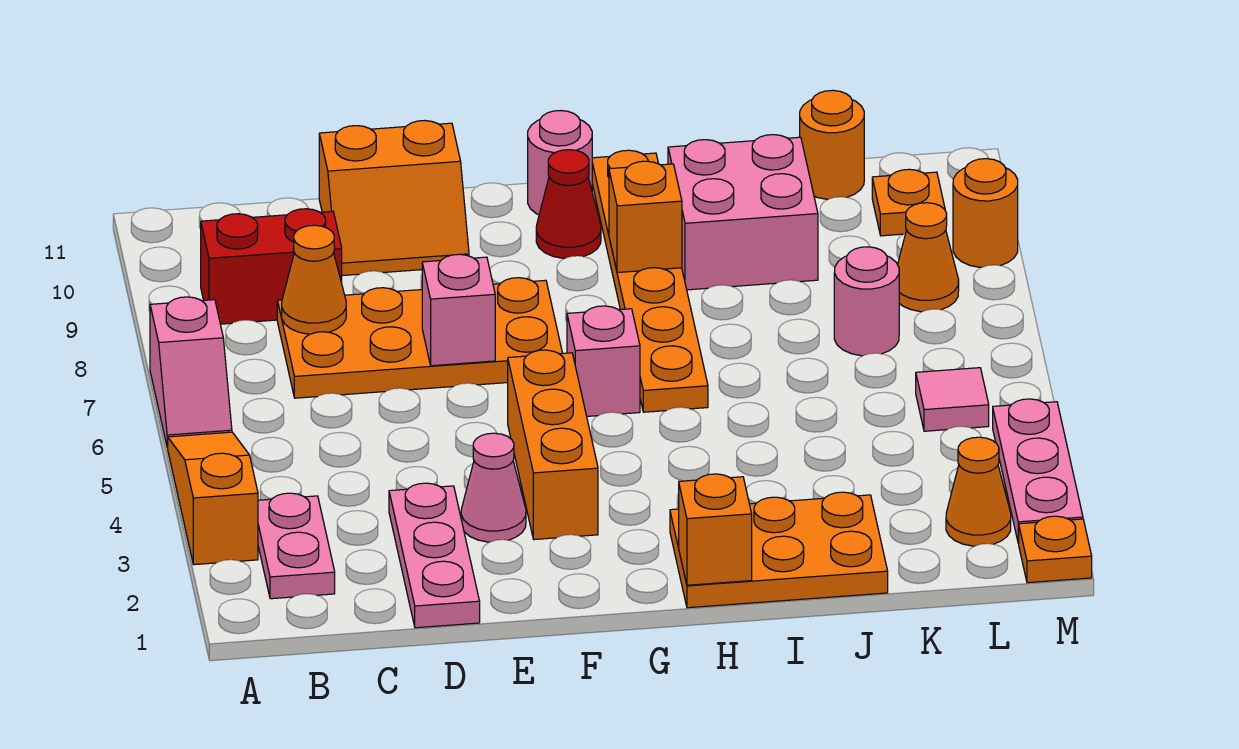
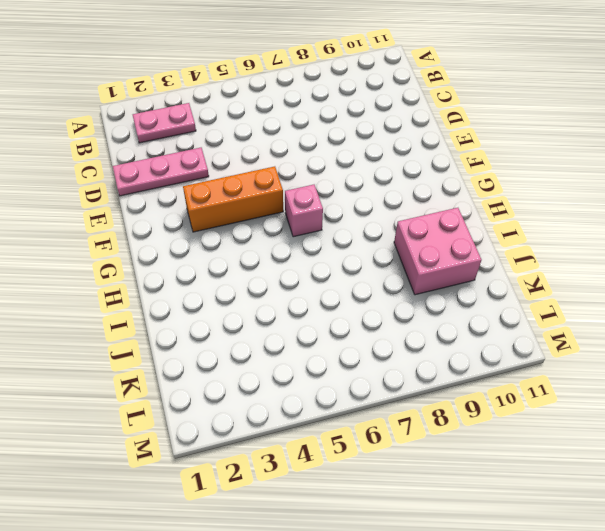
none -> orange 1x3 slope [168,432,258,565]
none -> pink 1x2 slope [150,297,232,447]
none -> red 1x2 brick [201,209,342,324]

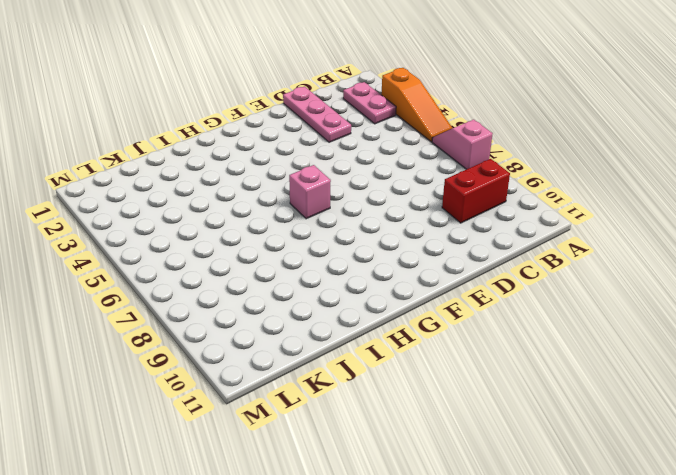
none -> orange 2x4 plate [277,278,562,398]
none -> orange 2x2 slope [319,121,469,276]
none -> pink 1x1 cone [461,433,526,542]

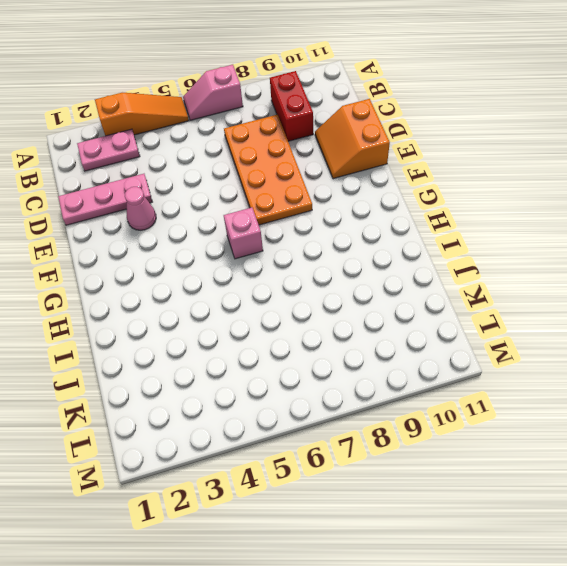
none -> orange 1x3 brick [508,350,598,540]
none -> red 1x1 cone [536,150,601,258]
none -> pink 1x1 round brick [528,111,592,215]

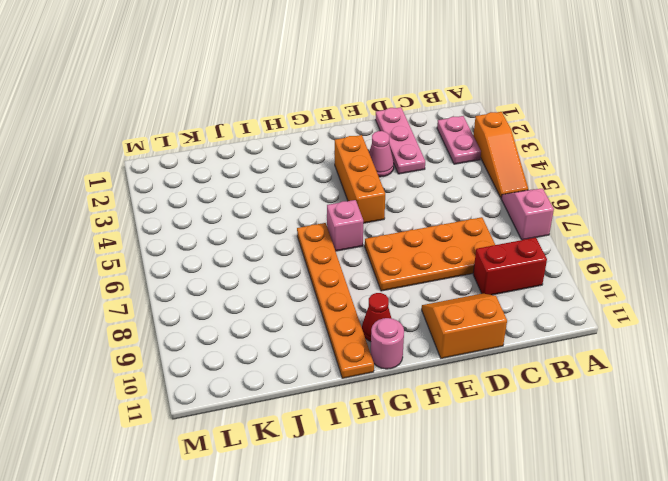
none -> orange 2x3 plate [670,492,888,608]
none -> pink 2x2 brick [668,135,818,290]
none -> pink 1x1 round brick [834,247,899,356]

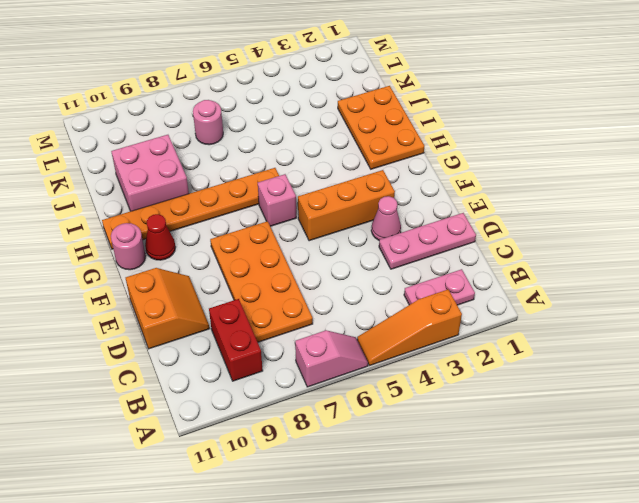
none -> orange 1x1 round brick [800,90,864,199]
none -> orange 1x1 cone [946,437,1011,546]
none -> pink 1x1 tile [916,368,989,431]

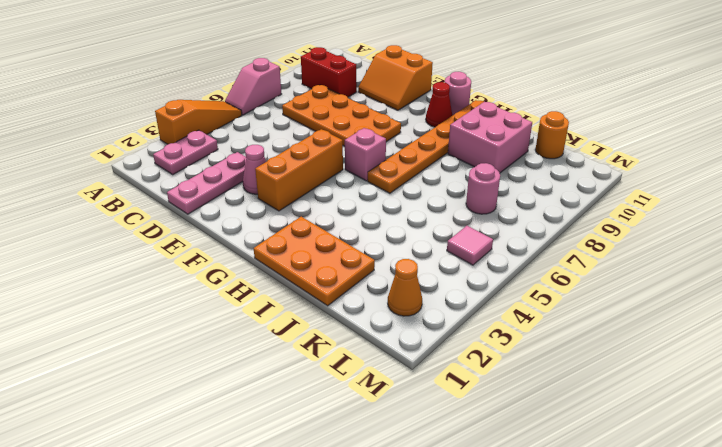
none -> orange 1x1 cone [898,203,959,312]
none -> orange 1x1 plate [872,169,945,236]
none -> orange 1x1 plate [1018,516,1092,583]

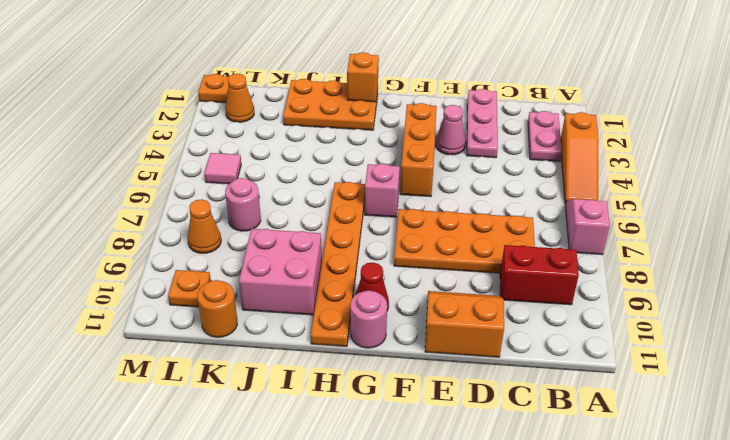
none -> pink 1x3 plate [993,399,1083,543]
none -> orange 1x1 round brick [953,159,1018,267]
none -> orange 1x1 cone [282,225,346,334]

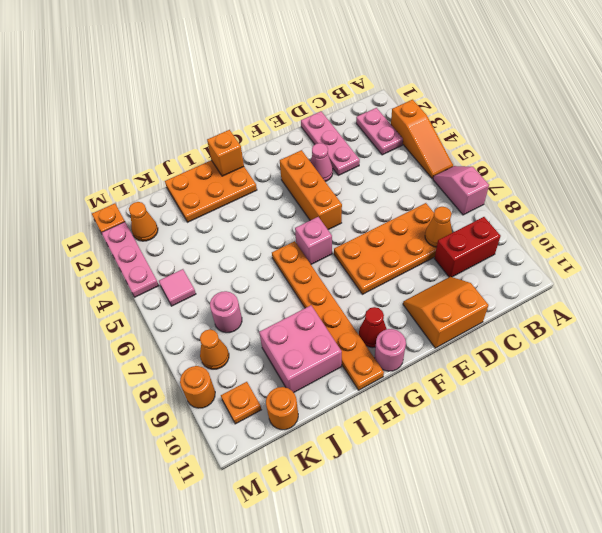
none -> pink 1x1 brick [422,254,495,366]
none -> orange 1x1 brick [609,161,682,273]

